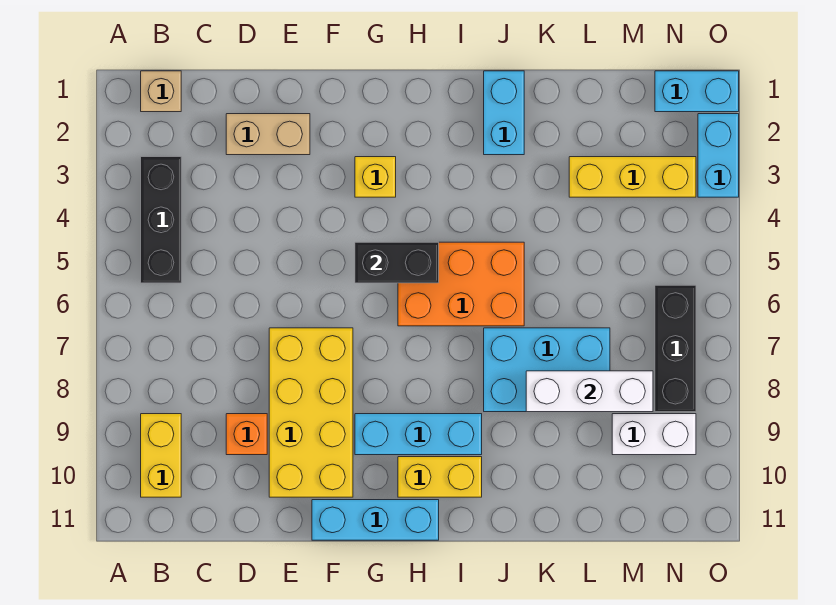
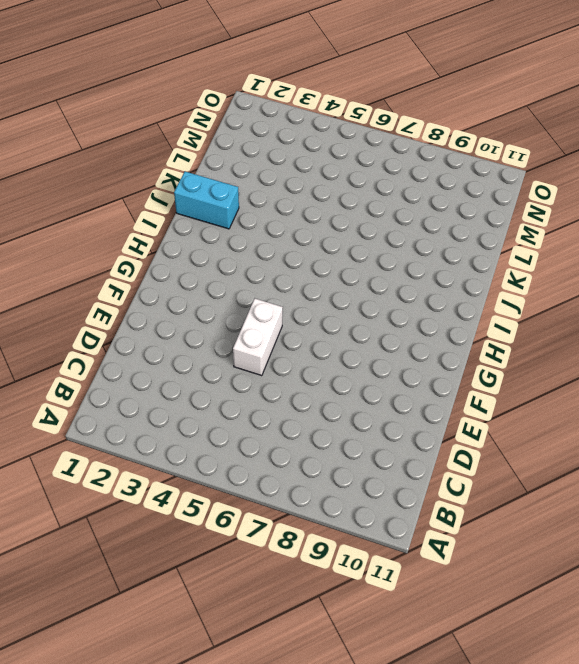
white 1x2 brick [233,298,283,376] -> white 1x2 brick moved to [612,414,696,455]
none -> tan 1x1 brick [141,71,181,112]
none -> black 1x3 brick [141,157,181,283]
none -> yellow 1x2 brick [141,414,181,497]

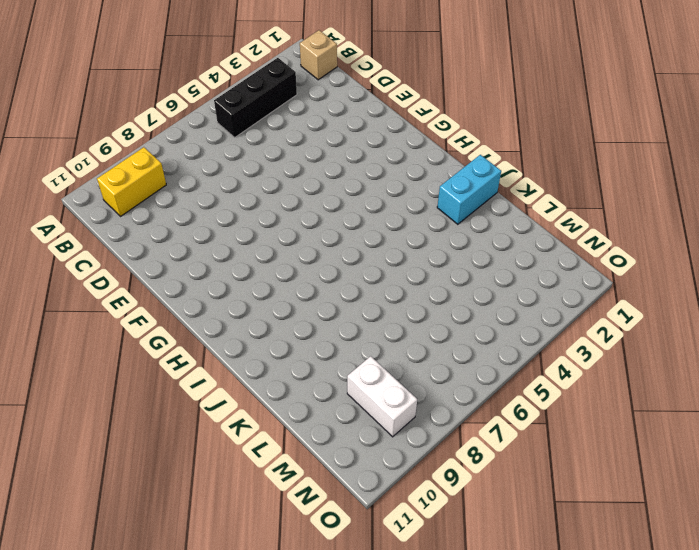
none -> tan 1x2 brick [226,114,310,155]
none -> orange 1x1 brick [226,414,267,455]
none -> yellow 2x4 brick [269,328,353,497]

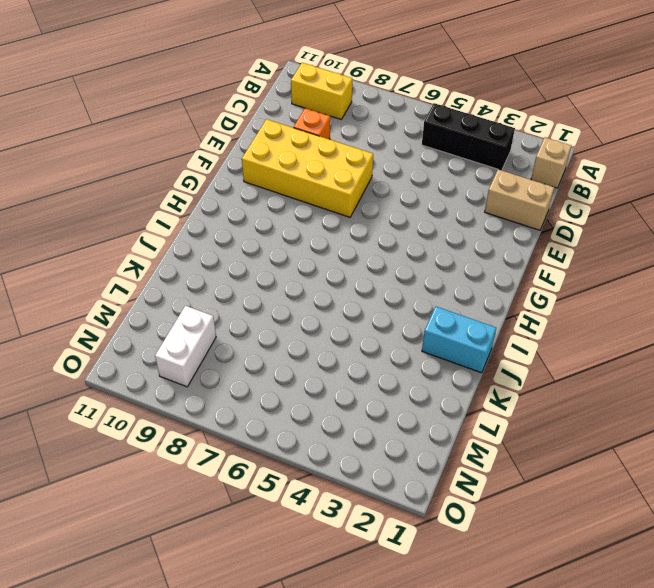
tan 1x2 brick [485,169,554,230] -> tan 1x2 brick turned to [226,114,310,155]
none -> cyan 1x3 brick [312,500,439,540]
none -> yellow 1x1 brick [355,157,396,197]
none -> cyan 1x3 brick [355,414,482,455]

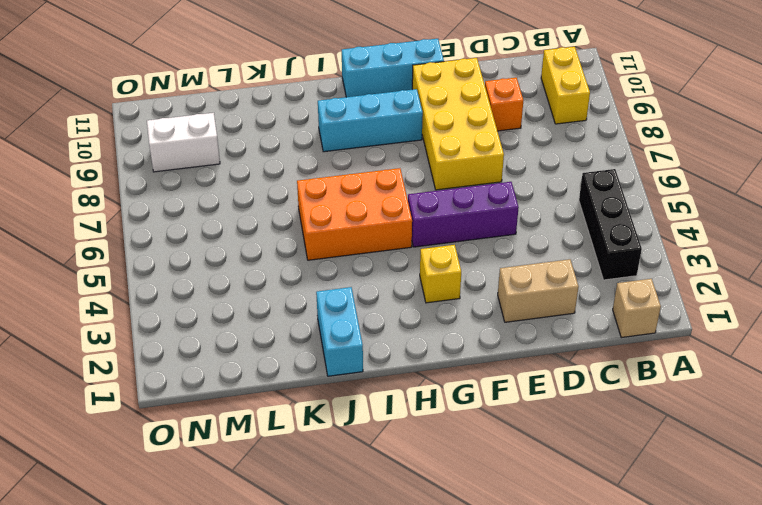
purple 1x3 brick [408,182,519,247] -> none
none -> yellow 1x2 brick [398,457,482,497]
none -> cyan 2x3 brick [484,328,610,412]
none -> yellow 1x3 brick [569,157,696,197]

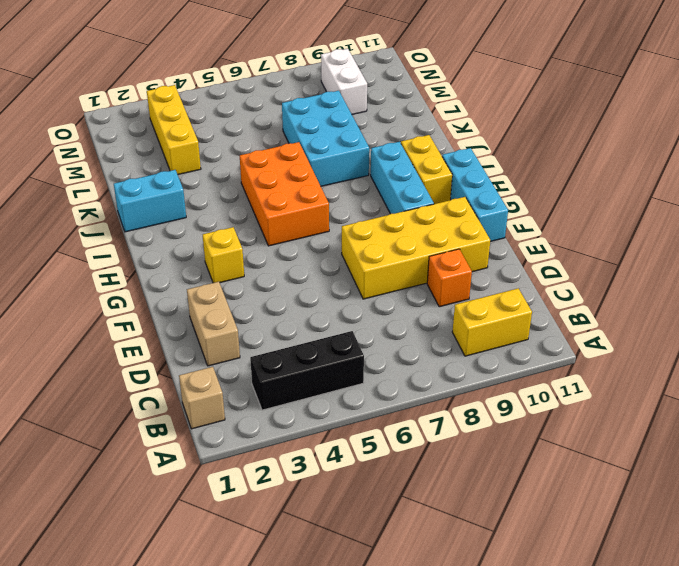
none -> cyan 1x2 brick [655,71,739,112]
none -> black 1x3 brick [655,285,696,412]
none -> cyan 1x2 brick [698,114,739,197]

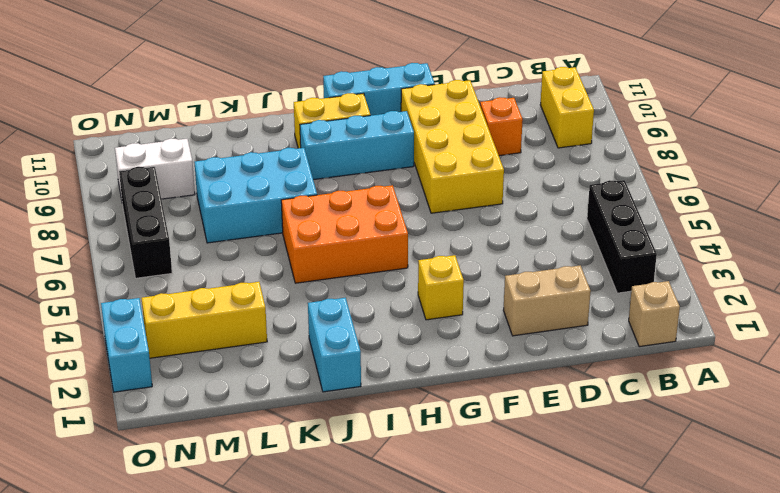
none -> cyan 1x2 brick [655,71,739,112]
none -> black 1x2 brick [355,242,439,283]
none -> white 1x3 brick [526,371,653,412]

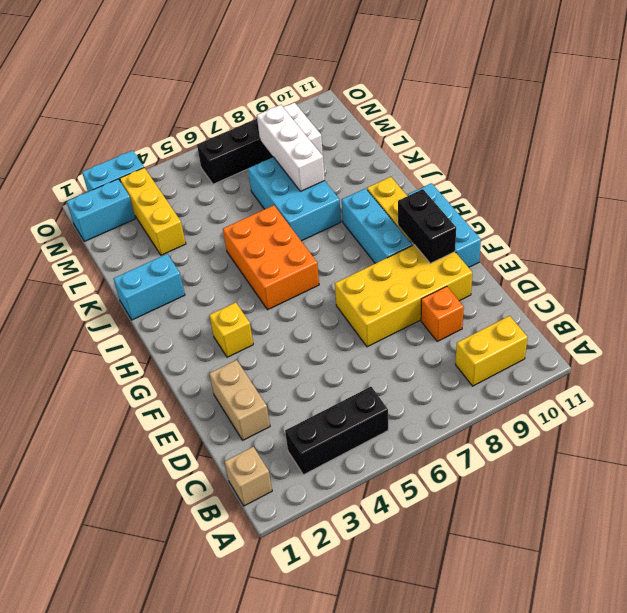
black 1x2 brick [398,189,456,263] -> black 1x2 brick moved to [355,242,439,283]
cyan 1x2 brick [67,179,135,241] -> cyan 1x2 brick turned to [655,71,739,112]

